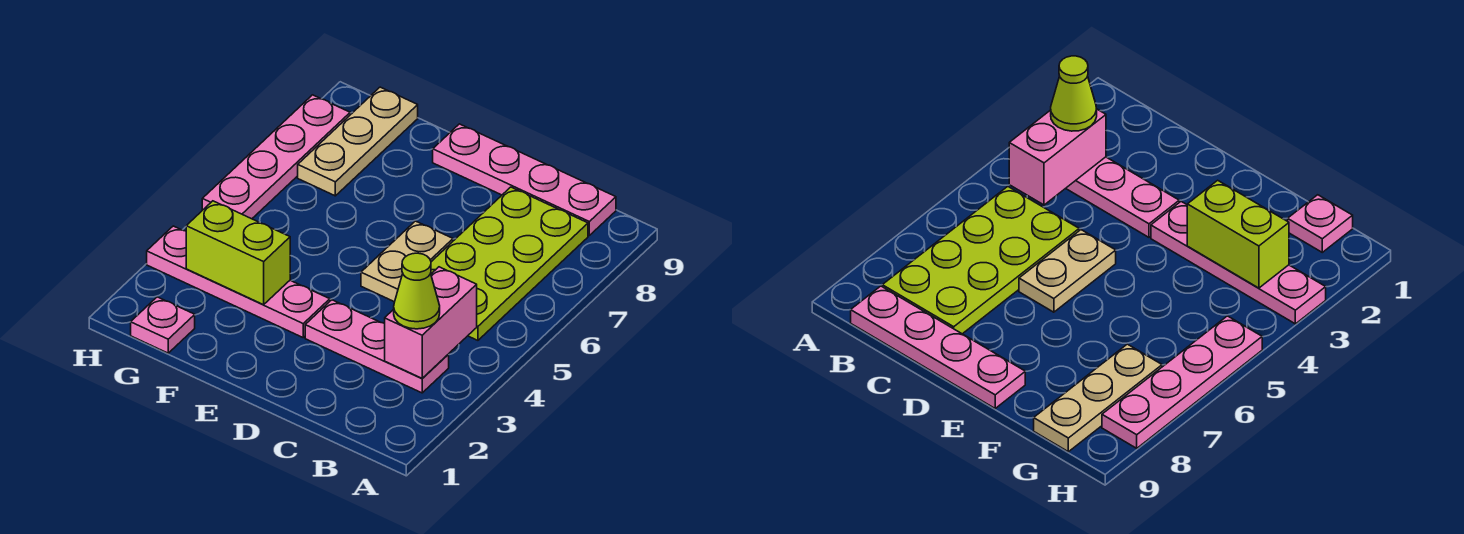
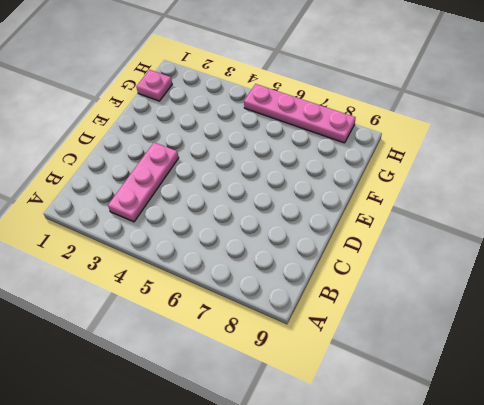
none -> lime 2x4 plate [431,187,588,340]
none -> pink 1x4 plate [433,124,616,235]

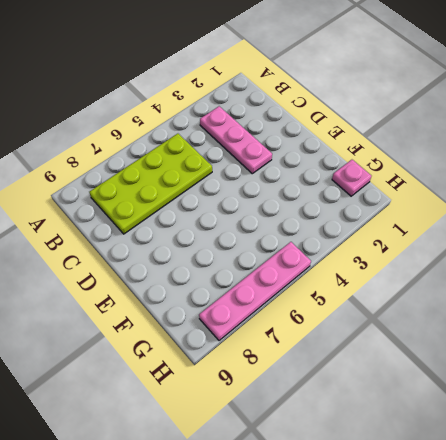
none -> pink 1x4 plate [433,124,616,235]
none -> tan 1x2 plate [361,221,453,302]

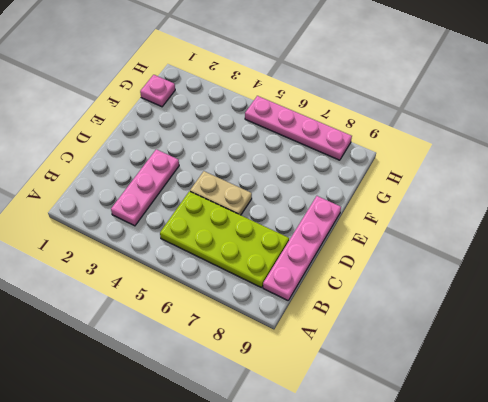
none -> pink 1x4 plate [147,226,330,337]
none -> tan 1x3 plate [298,87,418,196]

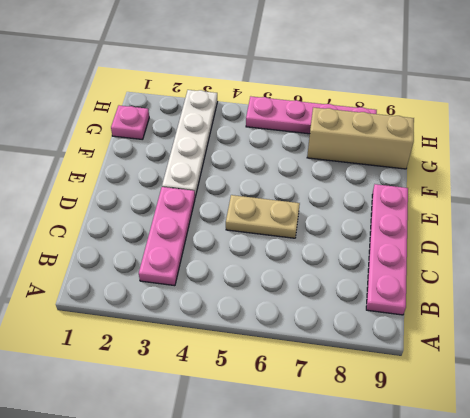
white 1x4 plate [162,90,218,197] -> pink 1x4 plate [147,226,330,337]
tan 1x3 brick [307,108,414,169] -> tan 1x3 plate [298,87,418,196]
none -> lime 2x4 plate [431,187,588,340]
none -> pink 1x2 brick [385,267,477,378]

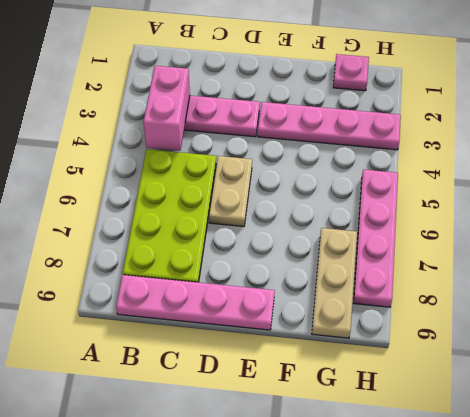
none -> lime 1x2 brick [186,201,290,305]
none -> lime 1x1 cone [394,253,440,329]

